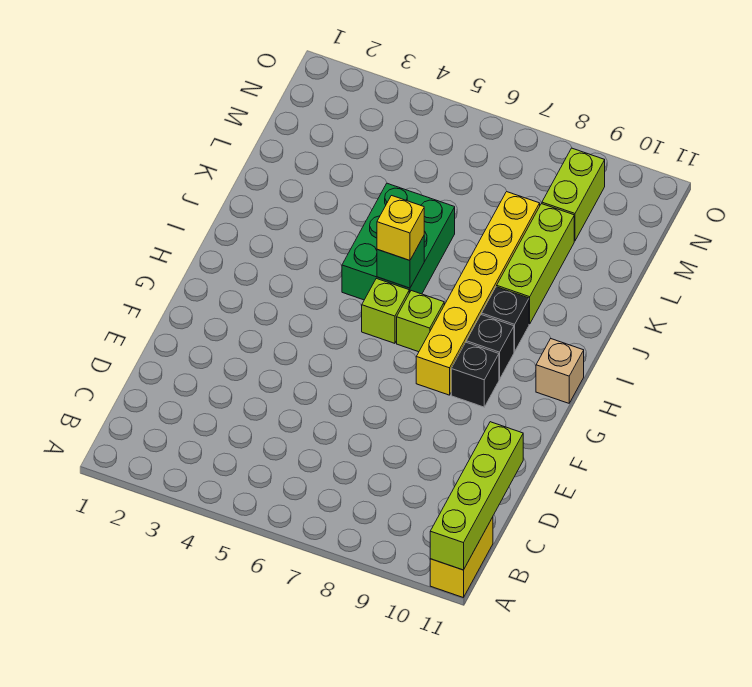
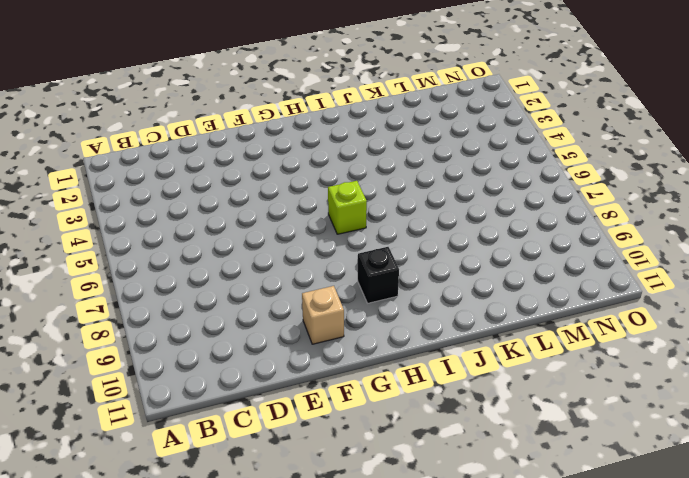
tan 1x1 brick [302,286,344,344] -> tan 1x1 brick moved to [536,339,584,403]
none -> yellow 1x2 brick [430,517,493,598]
none -> yellow 1x6 brick [416,192,540,395]
none -> black 1x1 brick [451,342,499,407]

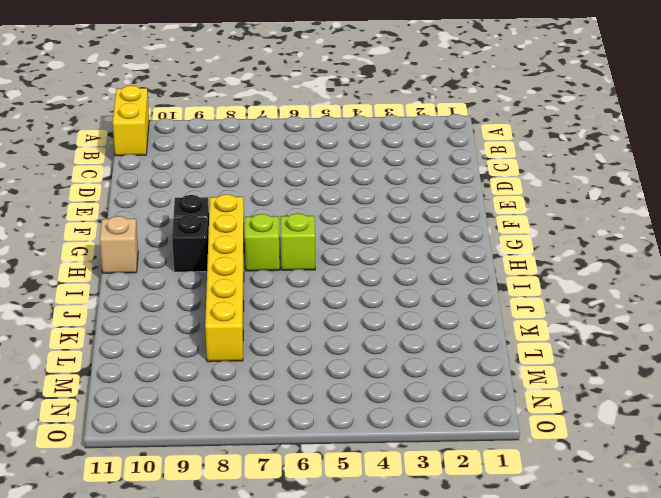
none -> green 2x3 brick [342,183,455,300]
none -> black 1x1 brick [482,287,529,352]
none -> lime 1x3 brick [497,204,574,324]

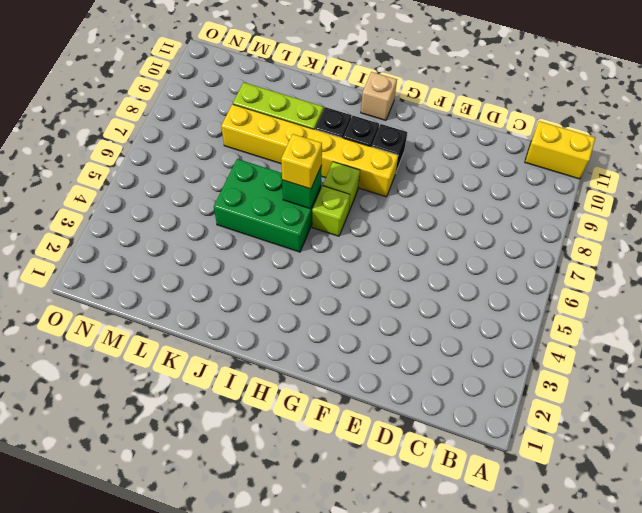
none -> lime 1x2 brick [542,148,605,241]
none -> lime 1x4 brick [430,422,523,570]

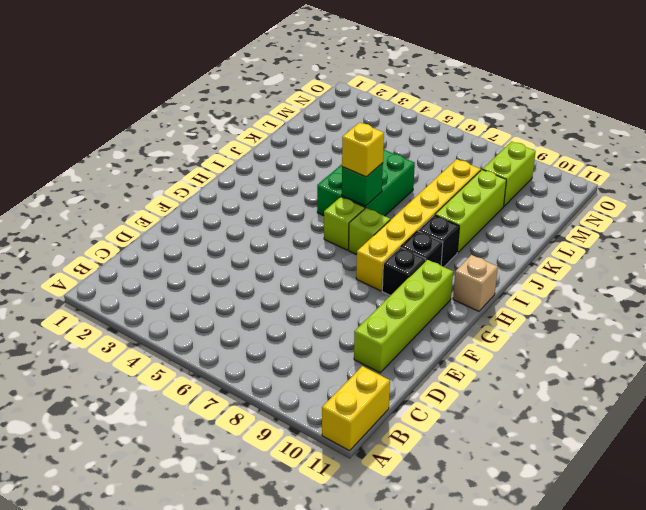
lime 1x4 brick [354,260,453,373] -> lime 1x4 brick moved to [430,422,523,570]

